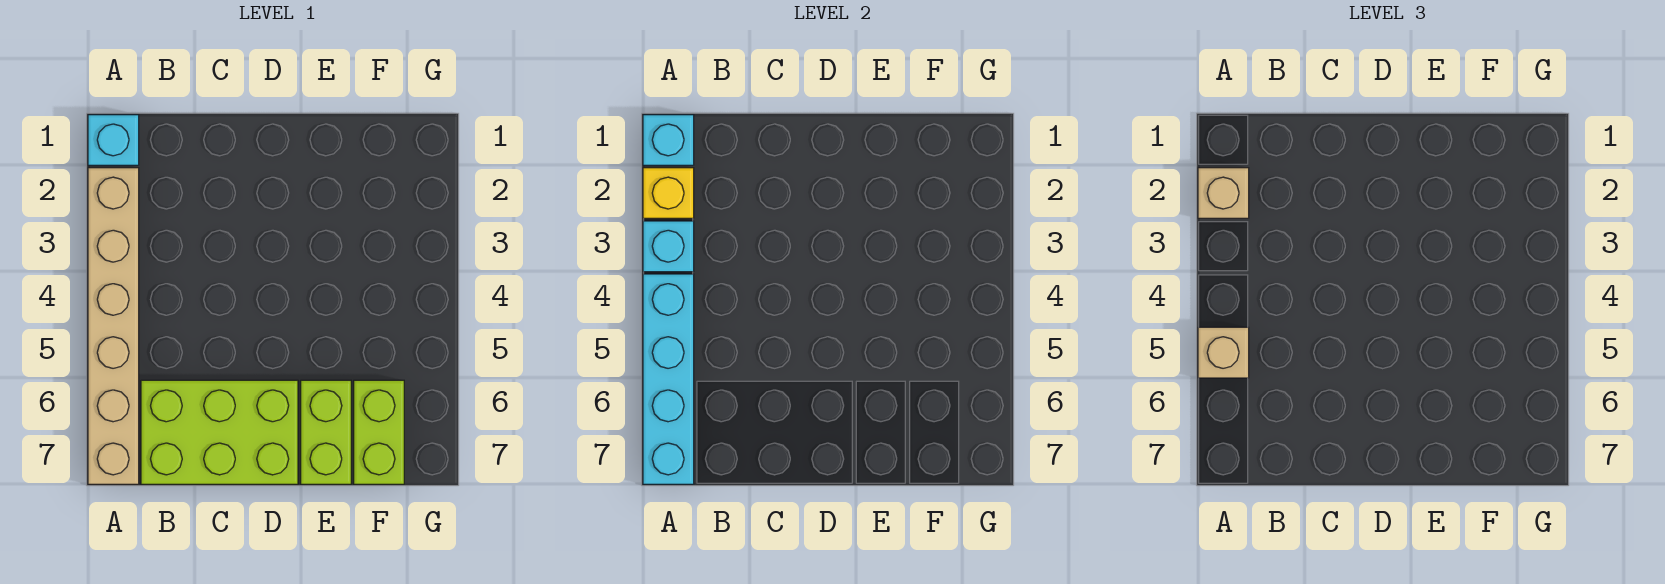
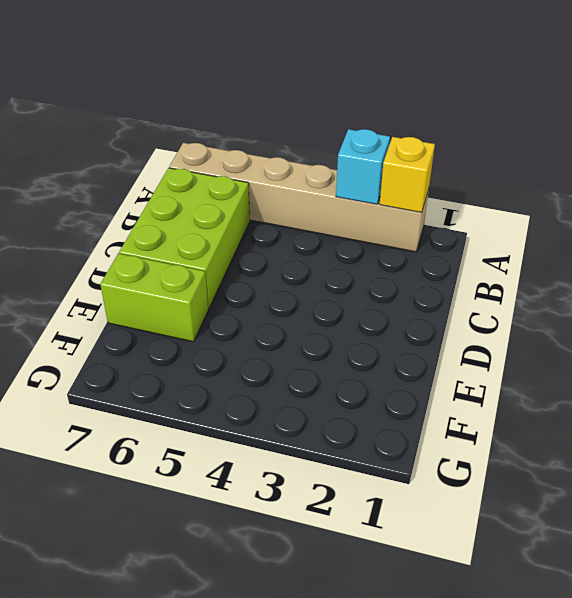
none -> cyan 1x1 brick [88,115,139,165]
none -> lime 1x2 brick [354,380,404,484]

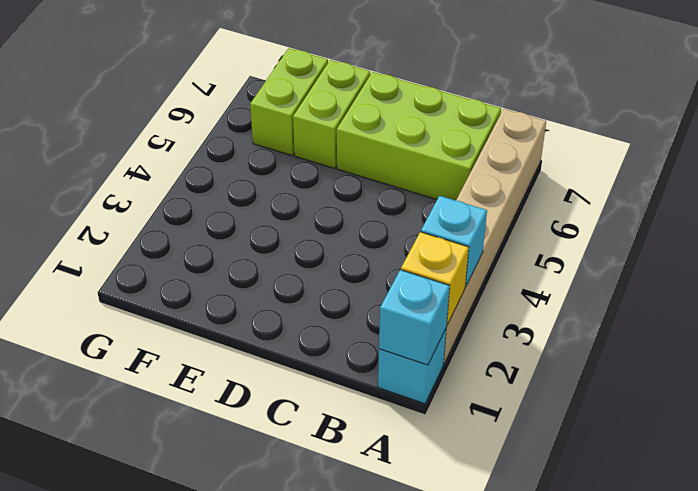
none -> cyan 1x4 brick [643,274,694,484]
none -> tan 1x1 brick [1198,168,1249,218]

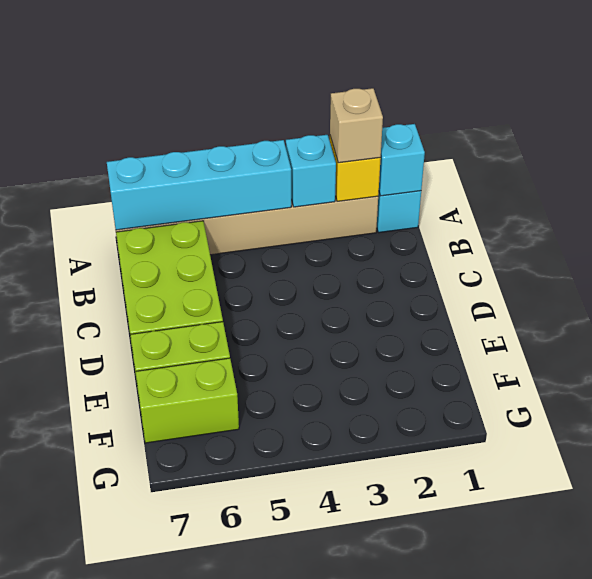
none -> tan 1x1 brick [1198,327,1249,378]

